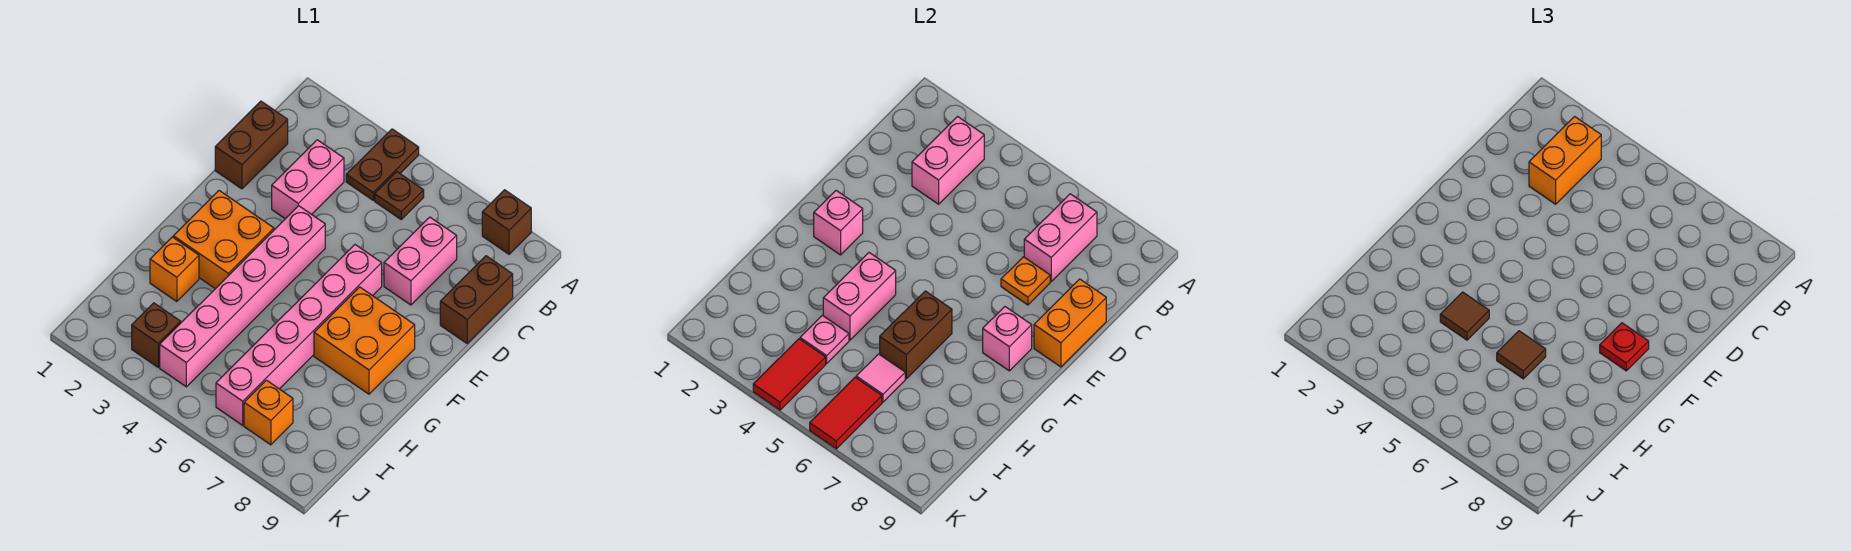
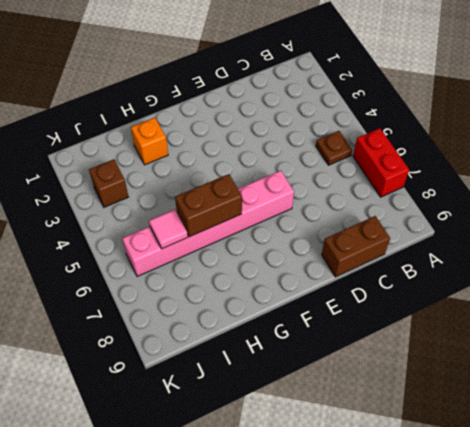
red 1x2 brick [353,128,409,197] -> none
none -> brown 1x2 plate [346,129,419,200]
none -> brown 1x1 brick [482,190,531,254]
none -> brown 1x2 brick [215,101,288,189]
none -> pink 1x2 brick [272,140,344,219]

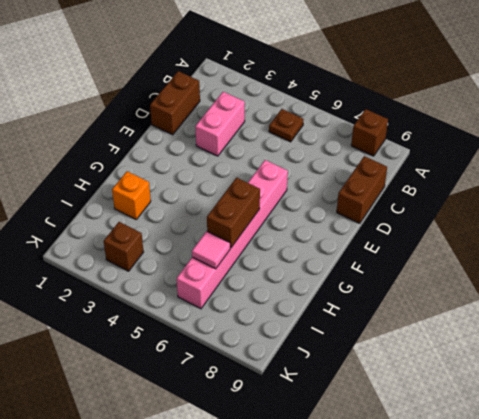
none -> brown 1x2 plate [346,129,419,200]
none -> pink 1x2 brick [384,217,457,305]
none -> pink 1x6 brick [160,206,325,387]
none -> orange 2x2 brick [173,191,274,289]

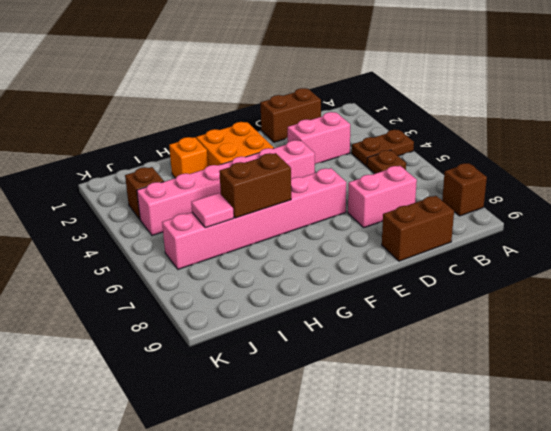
none -> orange 2x2 brick [314,287,415,394]
none -> orange 1x1 brick [244,380,293,445]
none -> pink 1x2 brick [912,117,984,204]
none -> pink 1x2 brick [1024,194,1097,281]

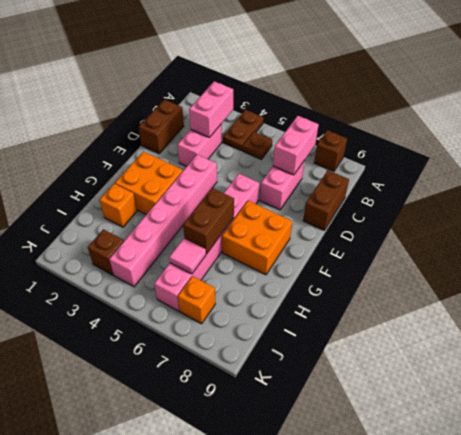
none -> orange 1x1 plate [1001,257,1050,305]
none -> orange 1x2 brick [1034,279,1106,367]
none -> pink 1x1 brick [814,191,863,255]
none -> pink 1x1 brick [983,307,1032,371]

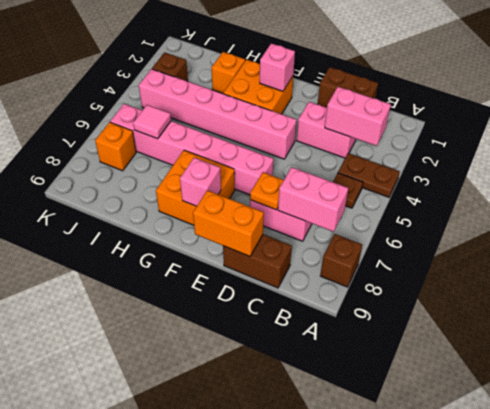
none -> pink 1x2 brick [823,253,896,340]
none -> brown 1x2 brick [880,291,952,379]
none -> pink 1x1 plate [800,315,849,363]
none -> red 1x2 tile [753,339,826,410]

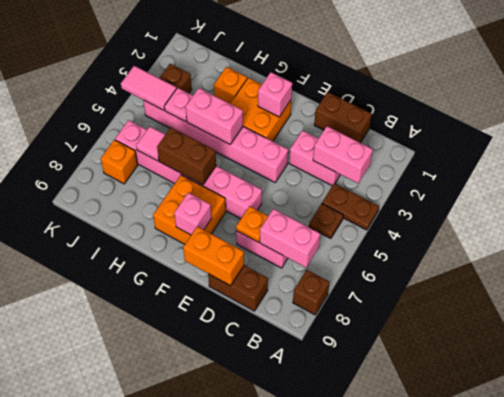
pink 1x2 tile [121,66,177,110] -> red 1x2 tile [753,339,826,410]
none -> red 1x2 tile [810,377,882,449]
none -> orange 1x2 brick [1529,117,1601,204]
none -> red 1x1 plate [1600,323,1649,371]
none -> brown 1x1 tile [1440,292,1489,340]

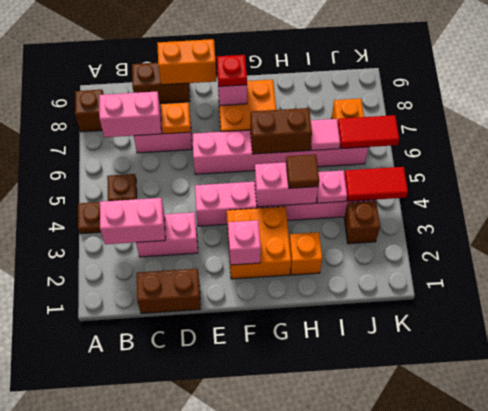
none -> orange 1x2 brick [1529,117,1601,204]
none -> brown 1x1 tile [1497,331,1546,379]

